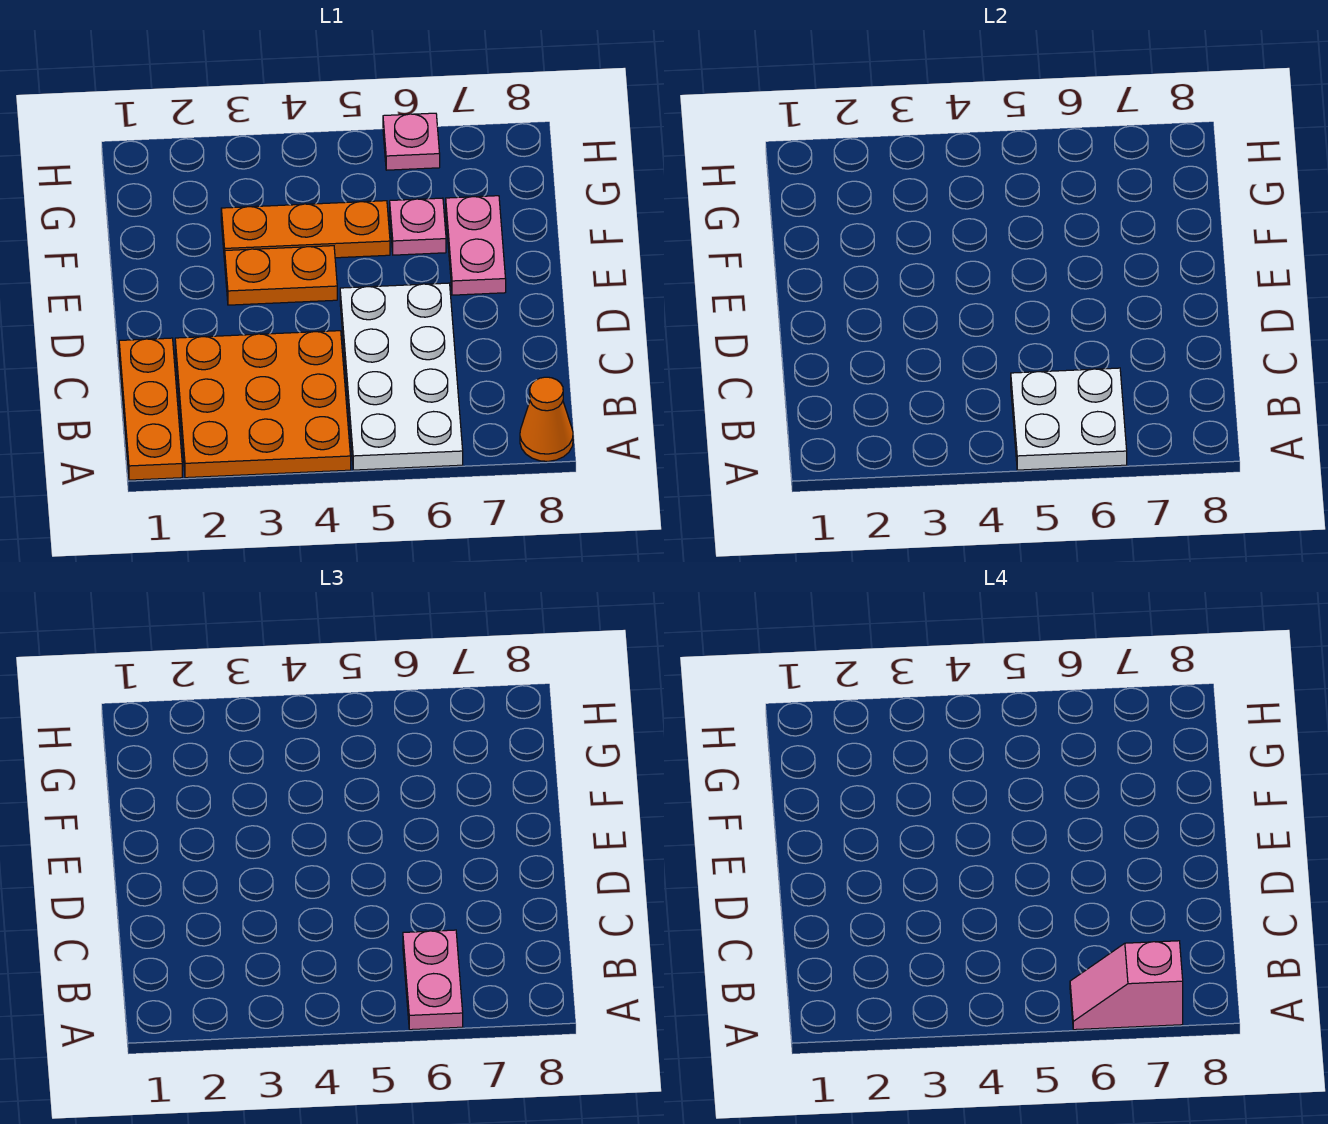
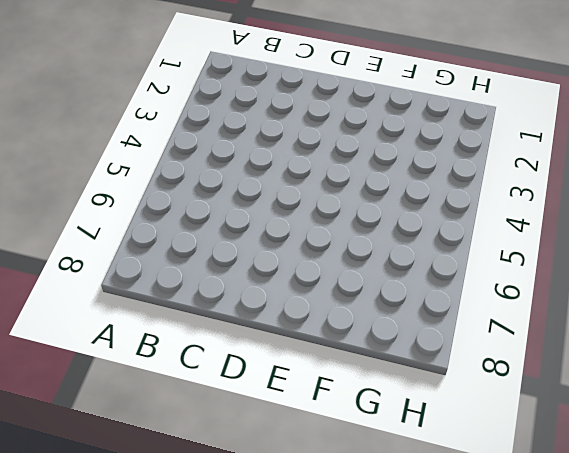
none -> orange 1x3 plate [119,338,182,480]
none -> orange 3x3 plate [175,331,351,478]
none -> white 2x4 plate [340,283,463,470]

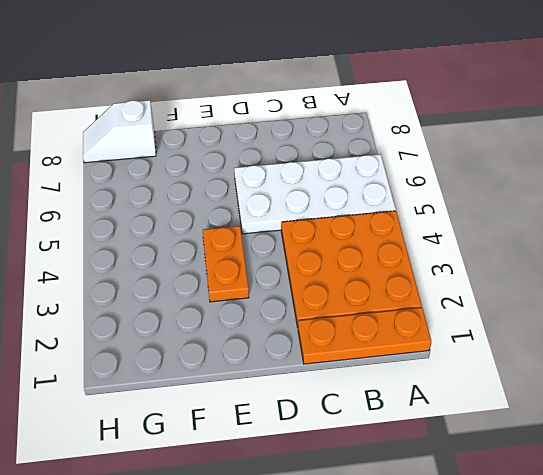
white 1x2 slope [83,100,156,163] -> none
none -> orange 1x1 cone [520,377,573,461]
none -> pink 1x2 plate [446,196,506,295]
none -> orange 1x3 plate [221,201,390,261]

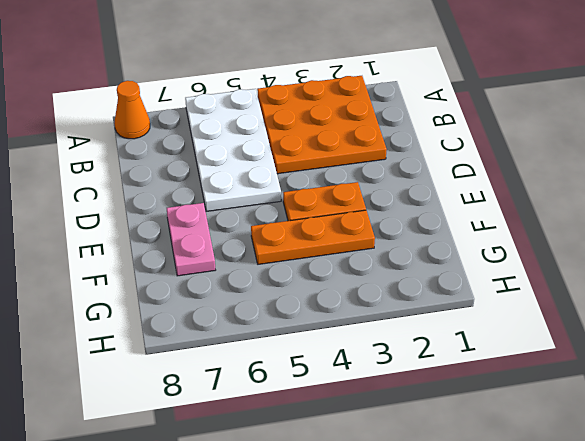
none -> orange 1x3 plate [119,338,182,480]
none -> pink 1x1 plate [390,198,446,255]
none -> pink 1x1 plate [383,113,440,170]

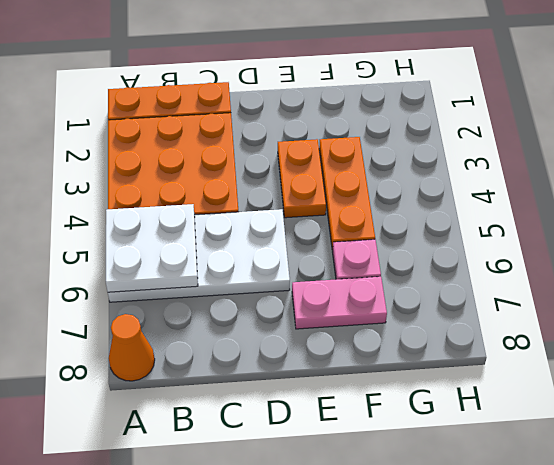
none -> pink 1x1 plate [383,113,440,170]
none -> pink 1x2 plate [403,930,463,1030]
none -> pink 1x2 slope [1070,941,1183,1030]

